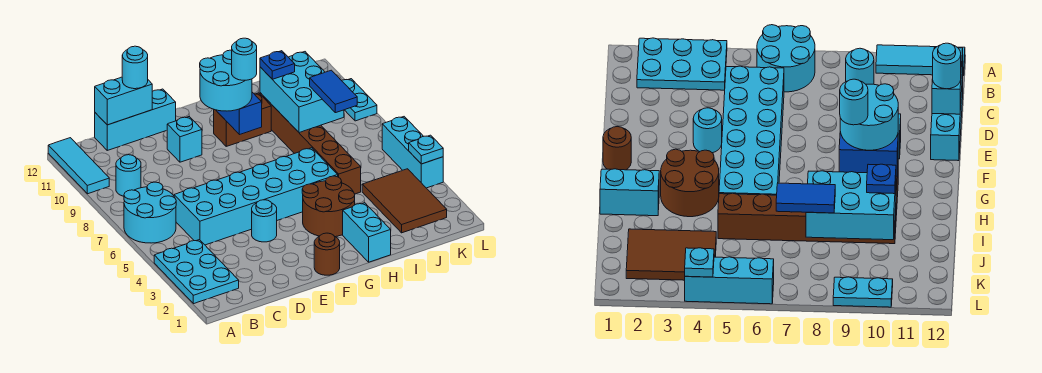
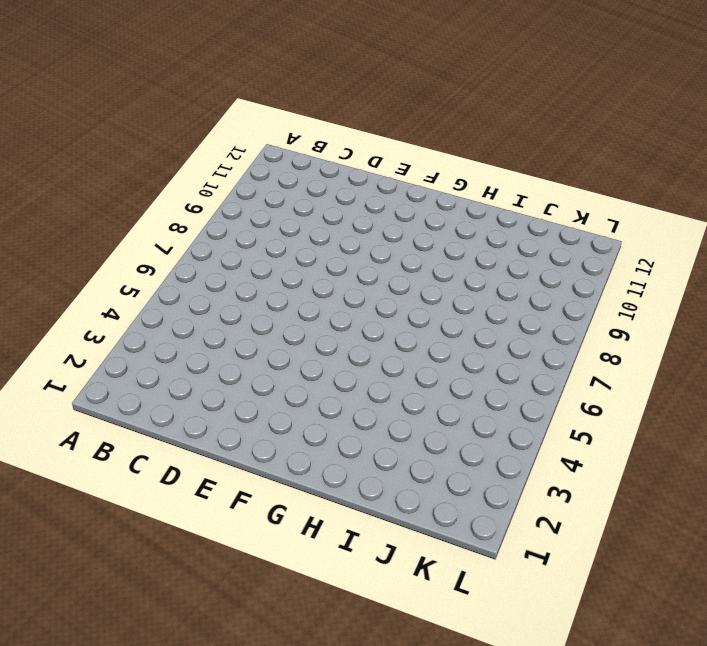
none -> cyan 2x3 plate [154,240,239,304]
none -> cyan 2x2 round brick [124,182,176,243]
none -> cyan 1x3 tile [48,138,109,194]

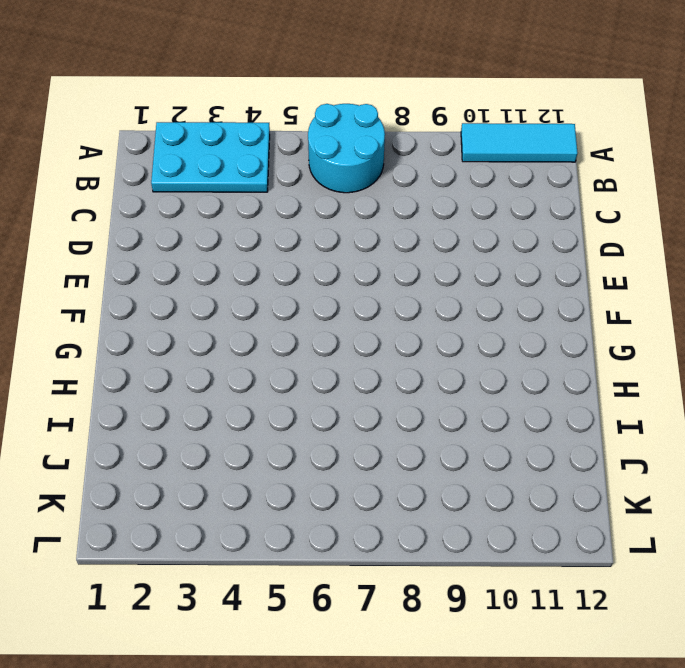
none -> cyan 1x1 round brick [116,155,141,196]
none -> cyan 2x6 brick [174,148,338,245]
none -> cyan 1x3 brick [95,89,176,150]

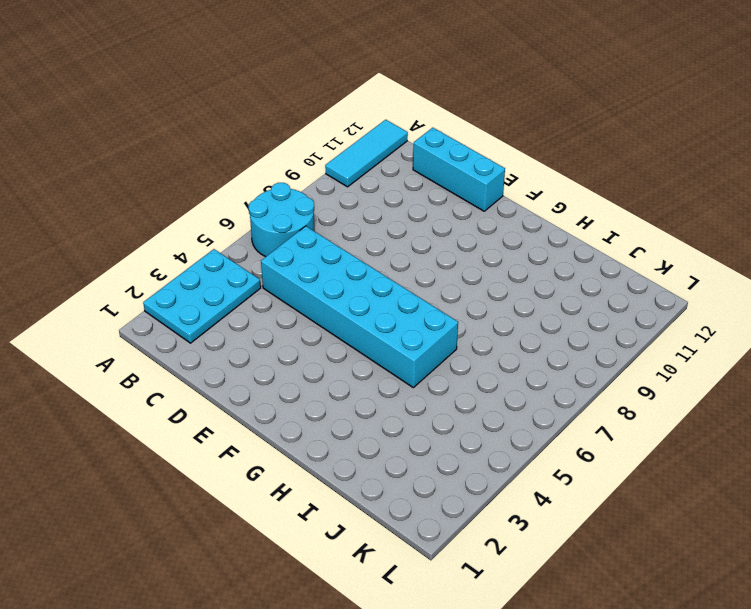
none -> cyan 1x1 round brick [116,155,141,196]
none -> cyan 1x1 round brick [252,200,277,242]
none -> cyan 1x1 brick [167,116,202,162]

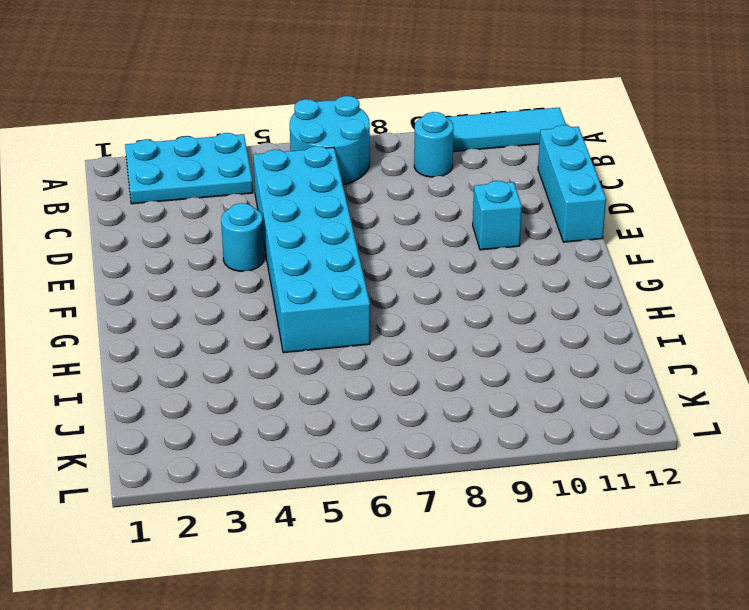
none -> brown 1x1 round brick [314,233,340,275]
none -> brown 2x2 round brick [302,176,355,237]
none -> brown 1x2 brick [214,93,271,146]

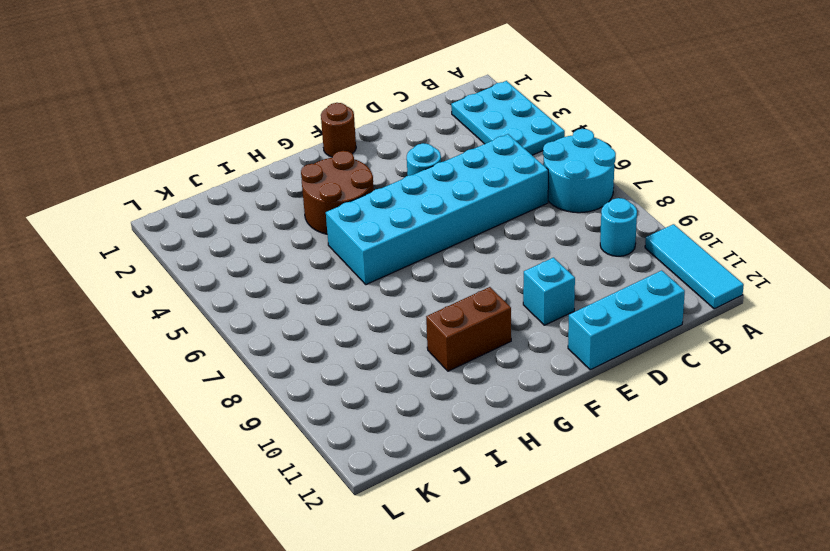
none -> cyan 1x2 brick [343,203,391,262]
none -> brown 1x6 brick [260,93,361,194]
none -> brown 2x3 tile [362,169,447,233]

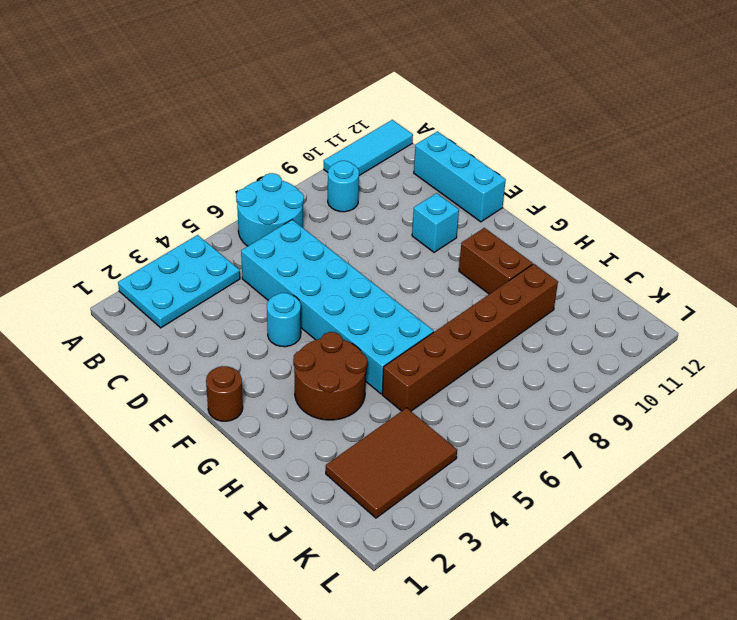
none -> cyan 1x2 brick [343,203,391,262]
none -> cyan 1x3 brick [382,117,443,188]
none -> cyan 1x2 plate [342,79,377,121]

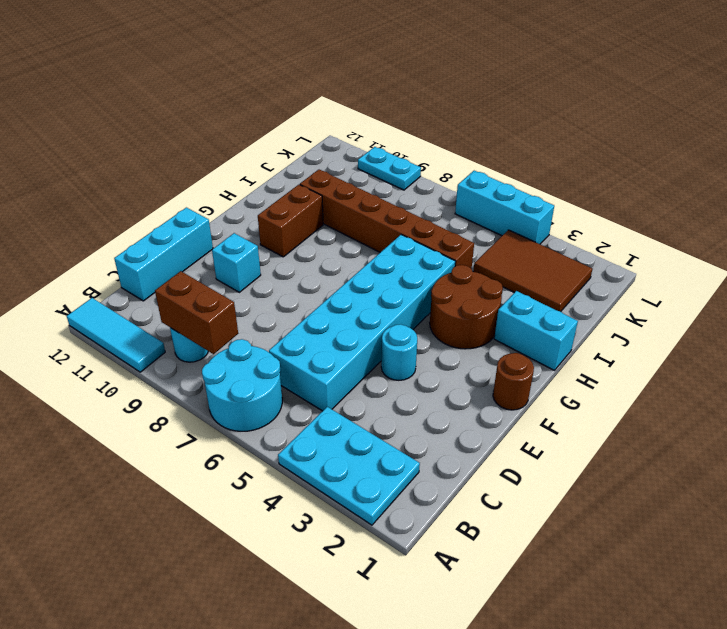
brown 1x2 brick [155,271,238,354] -> none
none -> cyan 1x2 brick [95,77,152,125]
none -> blue 1x2 brick [216,92,262,135]
none -> cyan 2x3 brick [260,52,344,133]

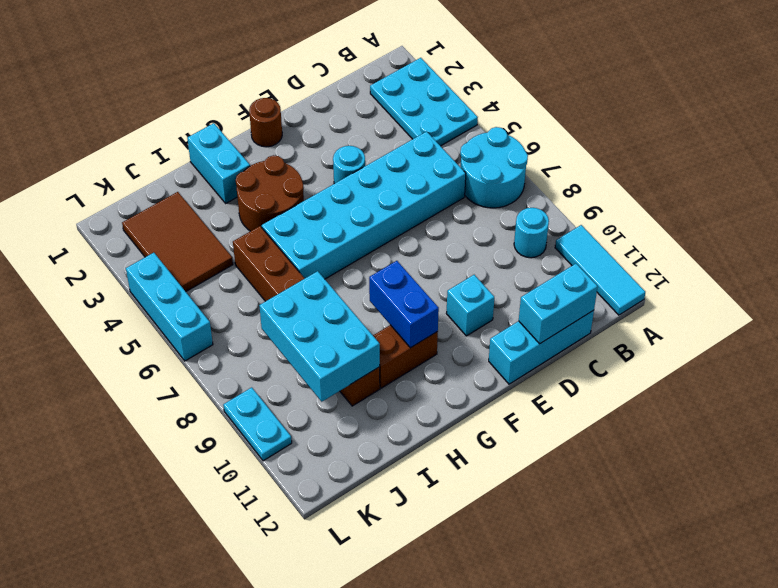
none -> cyan 1x1 plate [409,135,443,164]
none -> cyan 1x1 round brick [122,46,148,89]
none -> cyan 2x2 round brick [200,50,252,111]

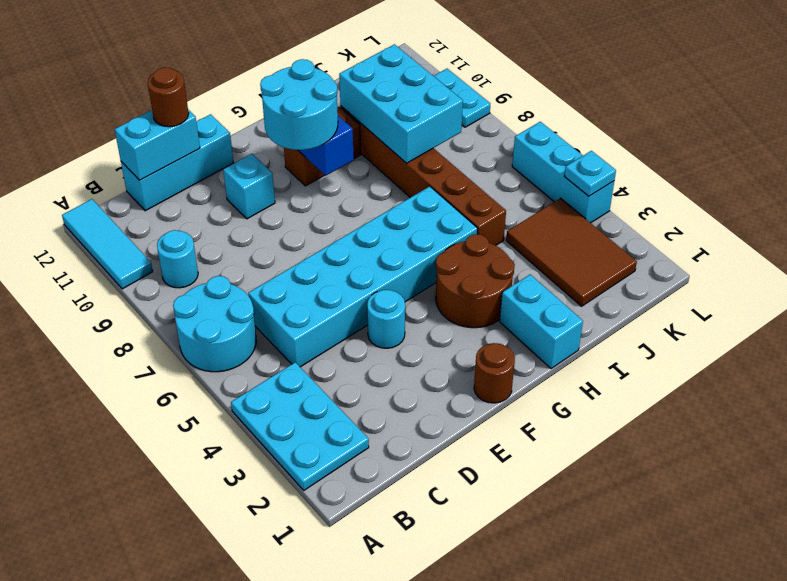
brown 1x1 round brick [148,67,189,127] -> cyan 1x1 round brick [122,46,148,89]
none -> blue 1x1 plate [260,51,295,79]
none -> blue 1x2 tile [310,70,357,113]
none -> cyan 1x1 round brick [232,38,257,80]

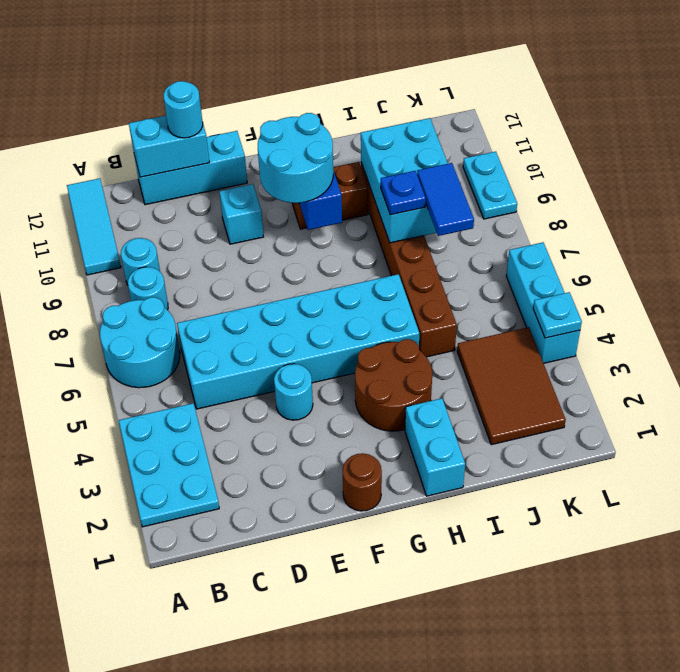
cyan 1x1 round brick [128,267,168,310] -> cyan 1x1 round brick moved to [232,38,257,80]
blue 1x1 plate [381,171,426,215] -> blue 1x1 plate moved to [260,51,295,79]

